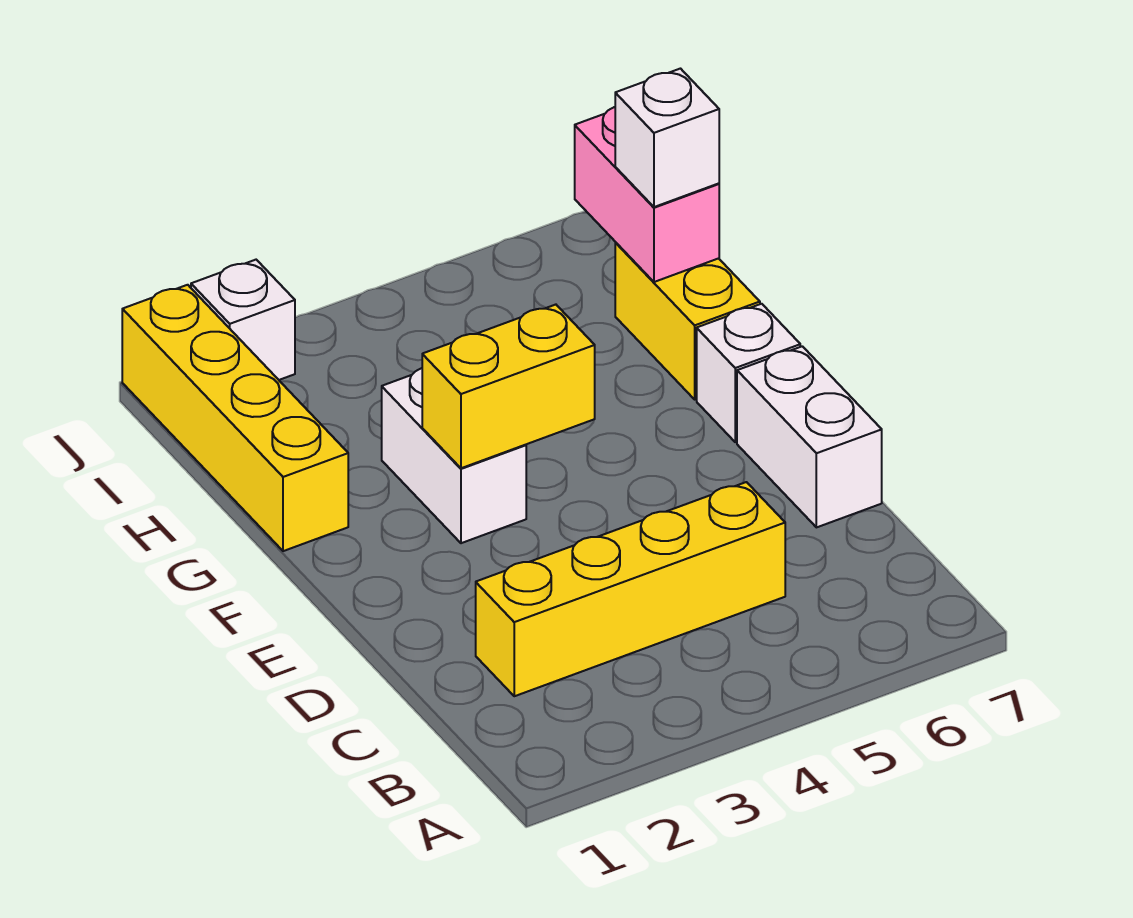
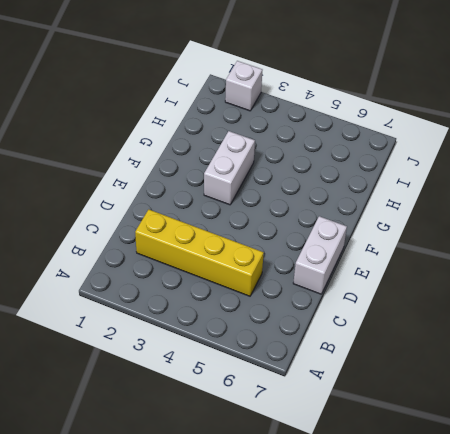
none -> white 1x1 brick [697,304,800,442]
none -> yellow 1x4 brick [122,285,348,551]

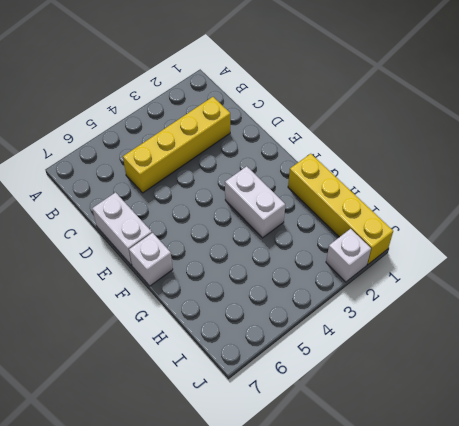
none -> yellow 1x2 brick [615,243,760,399]
none -> yellow 1x2 brick [422,305,595,468]

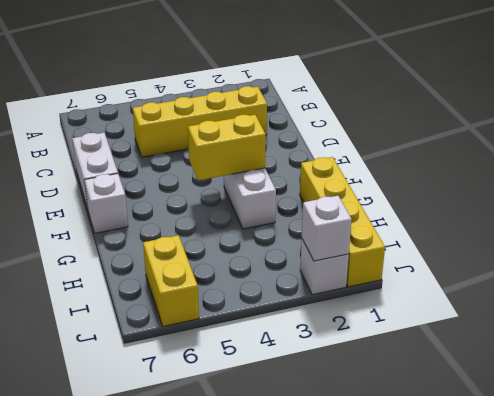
yellow 1x2 brick [143,235,199,326] -> yellow 1x2 brick moved to [615,243,760,399]
white 1x1 brick [302,196,352,261] -> white 1x1 brick moved to [615,69,719,207]
none -> pink 1x2 brick [575,107,719,282]

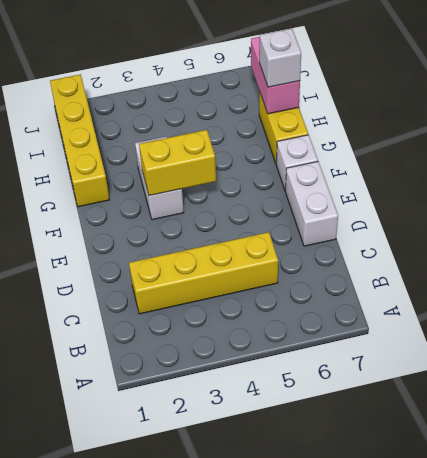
none -> white 1x1 brick [191,260,295,380]

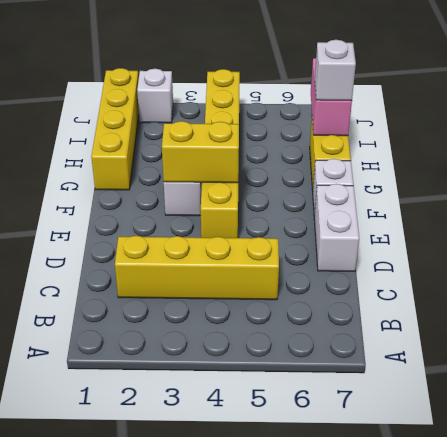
yellow 1x6 brick [201,69,240,238] -> none

